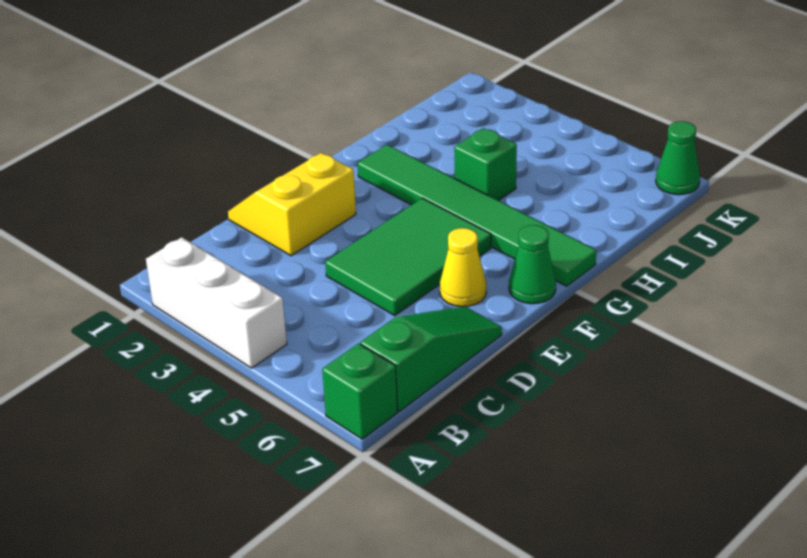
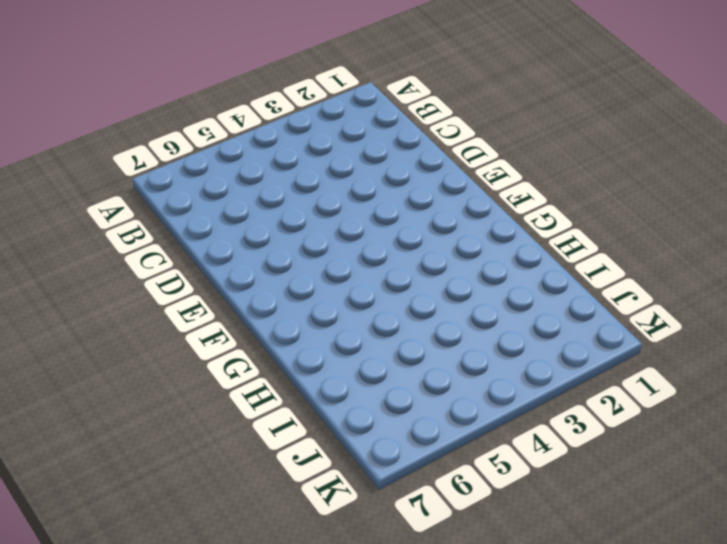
none -> white 1x3 brick [146,237,287,368]
none -> green 1x1 brick [322,343,398,439]

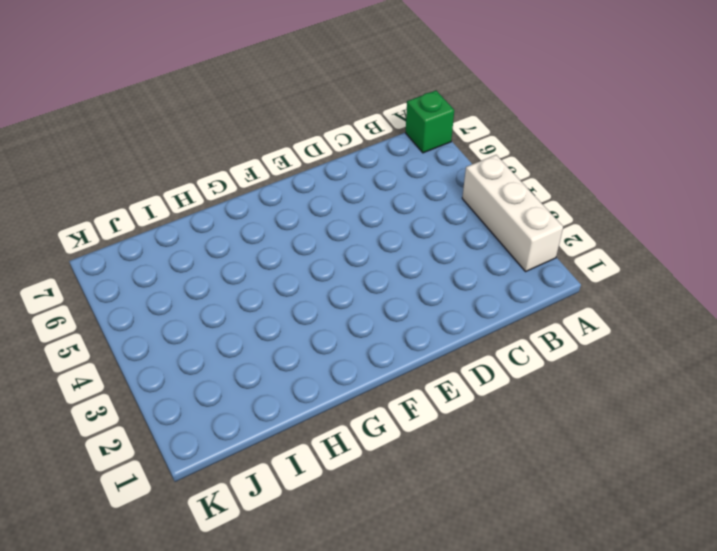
none -> green 1x3 slope [360,307,502,411]
none -> yellow 2x2 slope [228,153,356,256]

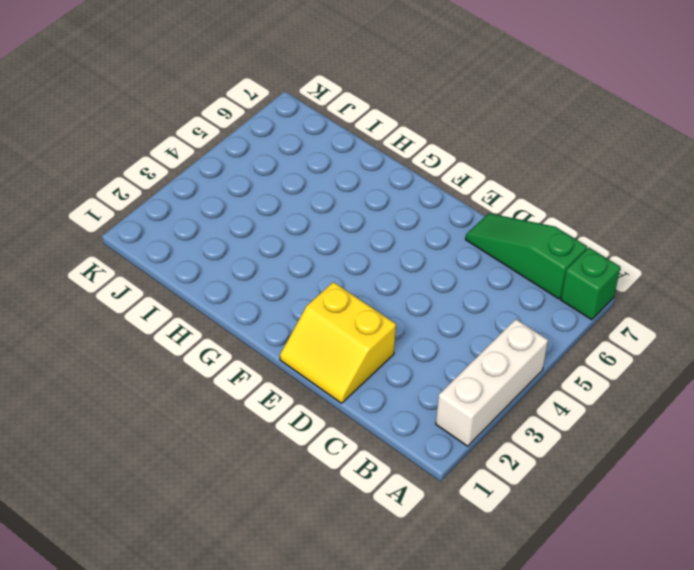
none -> green 2x3 tile [325,198,491,316]
none -> yellow 1x1 cone [440,228,486,307]

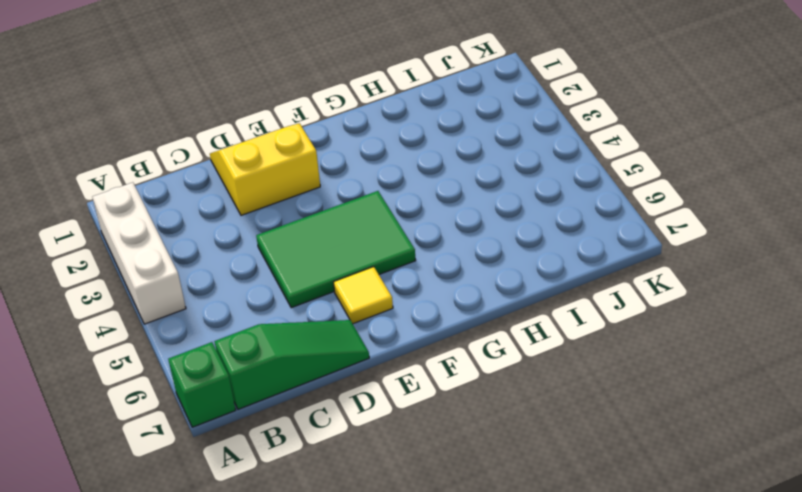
yellow 1x1 tile [334,267,393,324] -> yellow 1x1 cone [440,228,486,307]
none -> green 1x1 cone [509,225,556,304]
none -> green 1x6 tile [358,145,596,286]

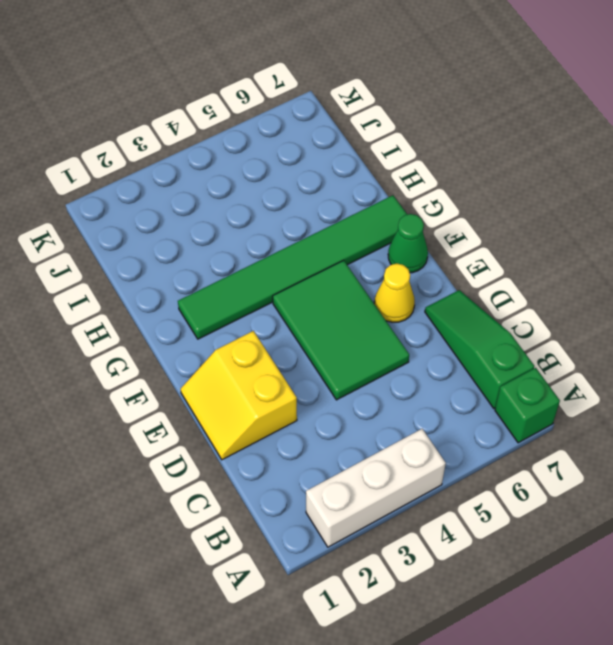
none -> green 1x1 brick [454,128,517,201]
none -> green 1x1 cone [656,121,700,195]

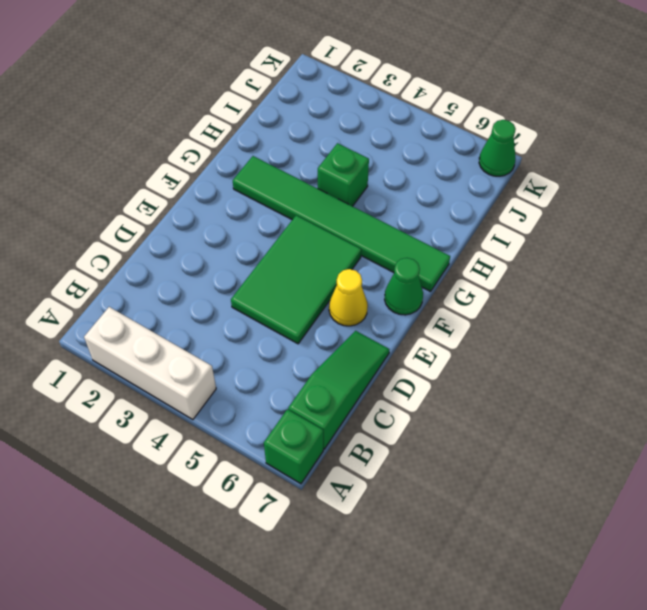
none -> yellow 2x2 slope [228,153,356,256]

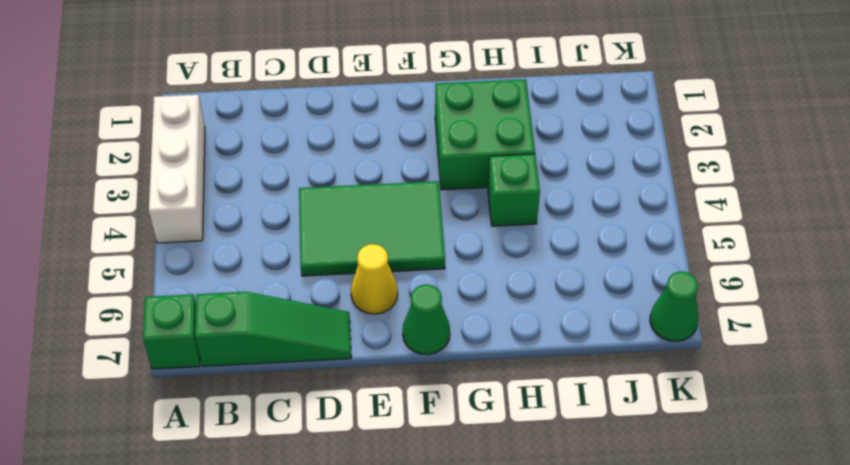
green 2x2 brick [435,79,535,190] -> green 1x6 tile [358,145,596,286]
none -> yellow 2x2 slope [228,153,356,256]

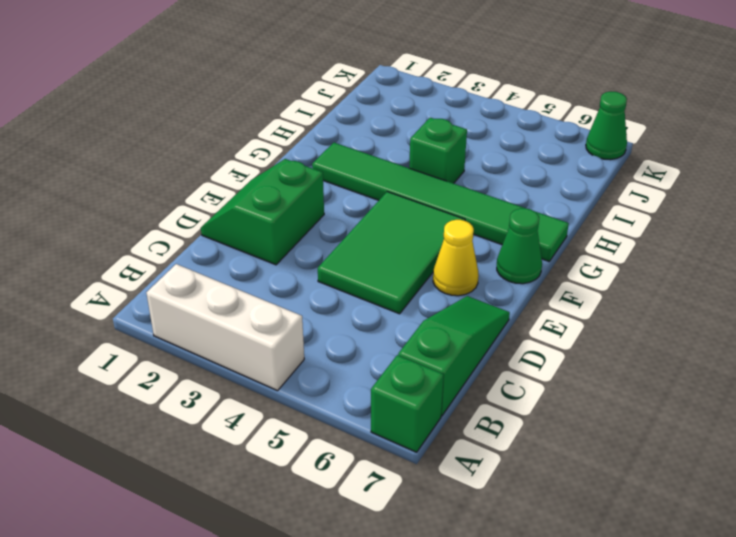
green 2x2 slope [201,159,324,265] -> yellow 2x2 slope [228,153,356,256]

